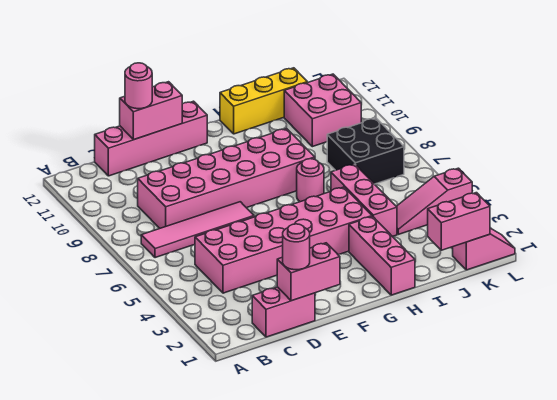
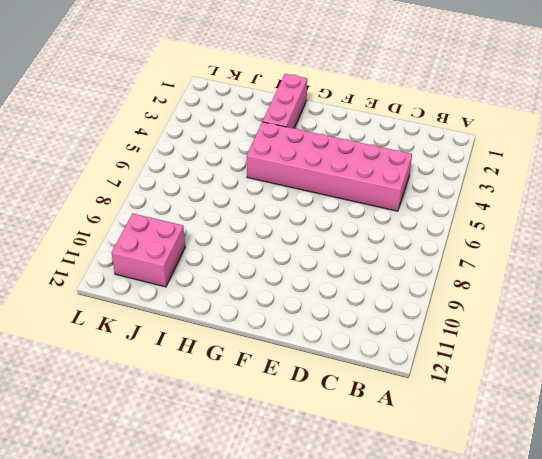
none -> pink 1x4 tile [141,202,254,258]
none -> pink 1x2 brick [252,287,315,337]
none -> pink 2x6 brick [138,129,315,228]

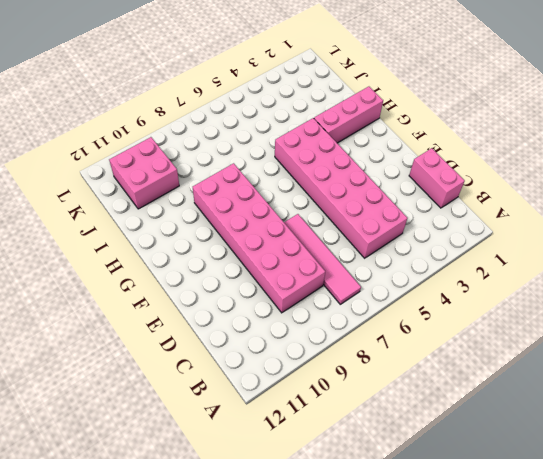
none -> pink 1x4 brick [95,101,207,176]
none -> pink 1x1 round brick [297,159,324,202]
none -> yellow 1x3 brick [220,68,307,134]

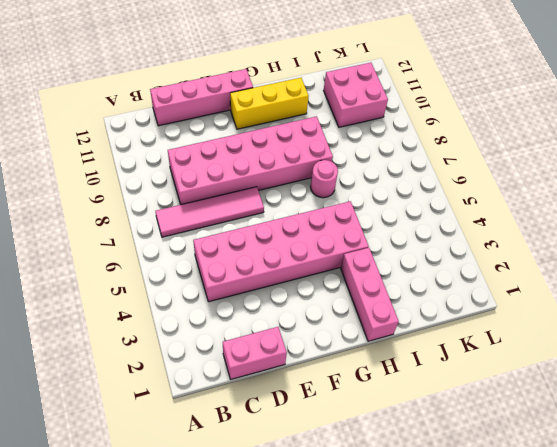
yellow 1x3 brick [230,78,309,129] -> yellow 1x3 brick moved to [220,68,307,134]
none -> pink 1x3 brick [331,164,397,237]
none -> pink 1x3 slope [396,168,472,234]
none -> black 2x2 brick [327,118,404,184]

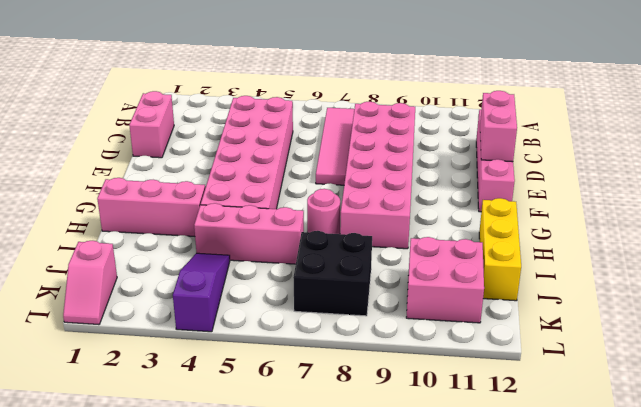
purple 1x3 slope [173,253,230,332] -> pink 1x3 slope [396,168,472,234]
none -> pink 1x2 brick [277,243,340,301]
none -> pink 1x2 brick [428,193,490,250]
none -> pink 1x1 round brick [283,224,310,270]

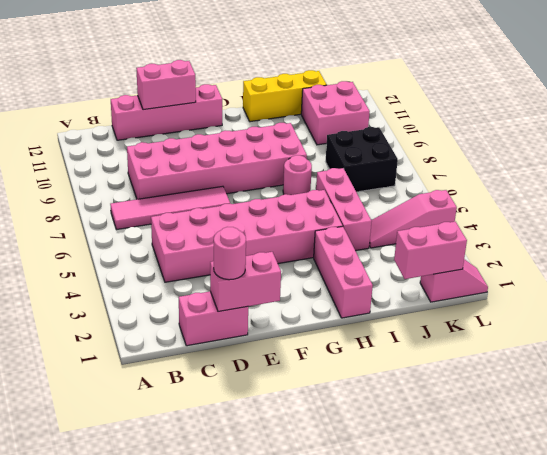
none -> pink 1x1 round brick [125,63,152,109]

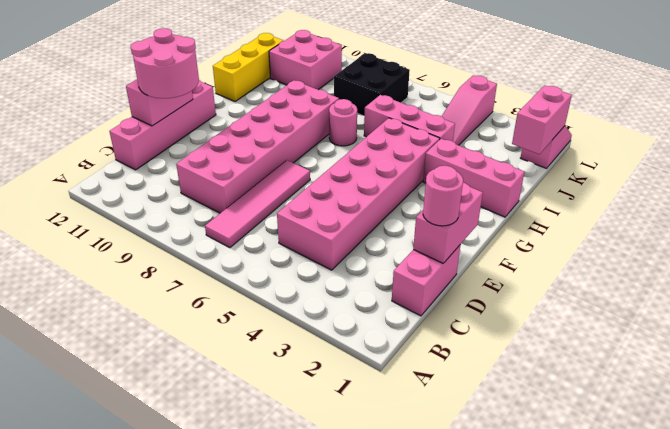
pink 2x2 round brick [131,28,199,98] -> pink 1x1 round brick [125,63,152,109]

